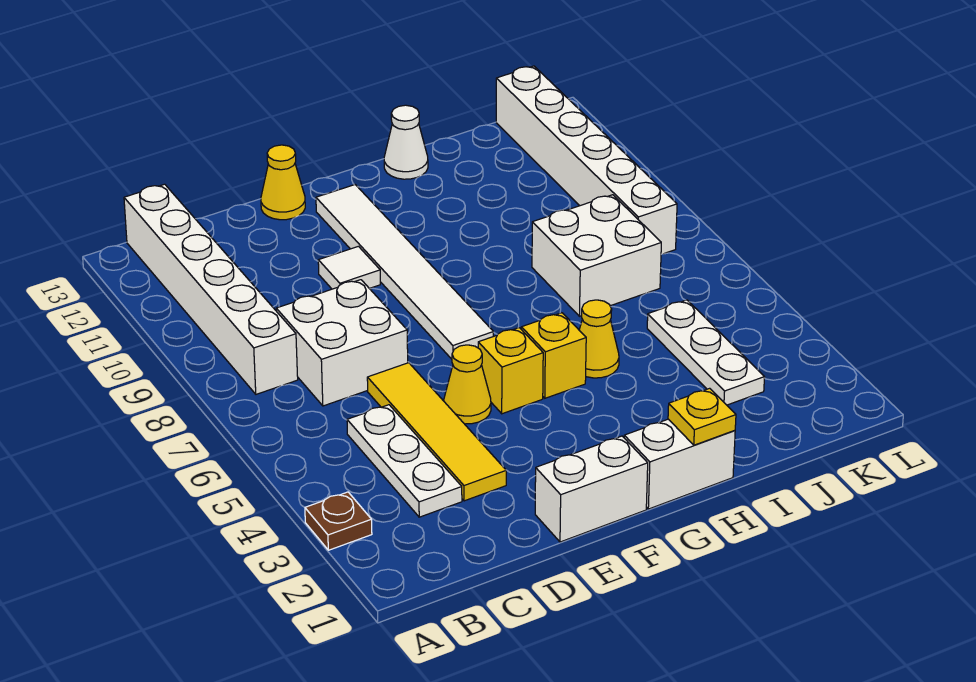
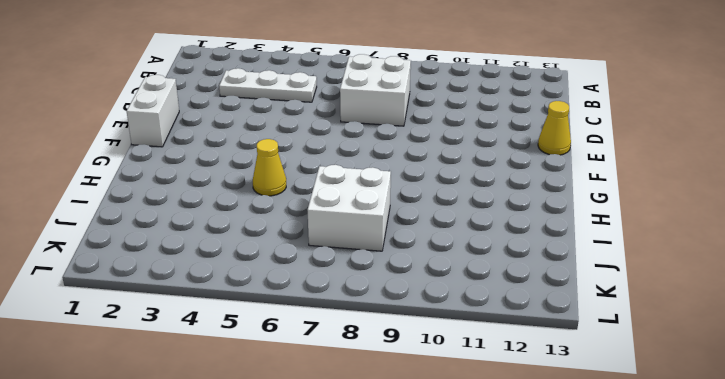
none -> brown 1x1 plate [305,492,372,550]
none -> white 1x6 brick [124,184,298,394]
none -> yellow 1x4 tile [367,363,506,501]

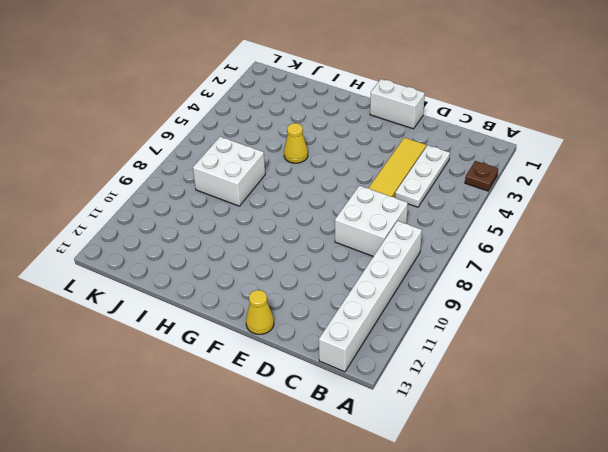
none -> yellow 1x1 cone [444,345,491,424]
none -> white 1x1 tile [318,246,380,289]
none -> yellow 1x1 brick [478,328,543,414]

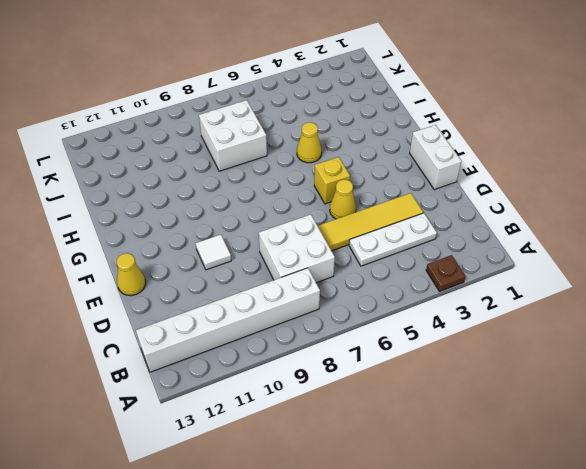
none -> white 1x6 tile [316,185,493,359]
none -> white 1x2 brick [624,419,735,509]
none -> yellow 1x1 brick [521,313,586,398]

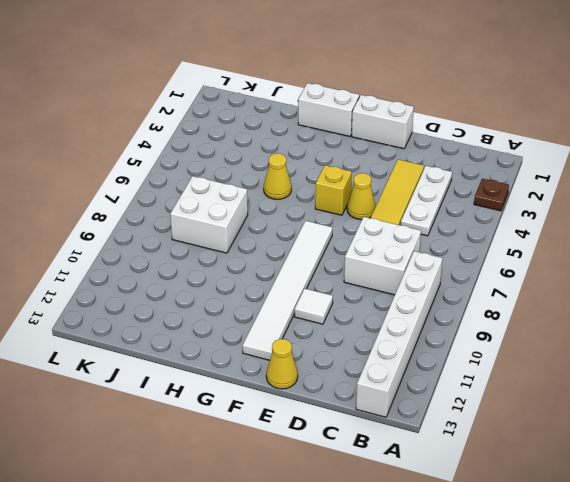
none -> yellow 1x1 brick [521,313,586,398]
none -> white 1x1 cone [384,105,428,179]
none -> white 1x3 plate [647,300,765,405]

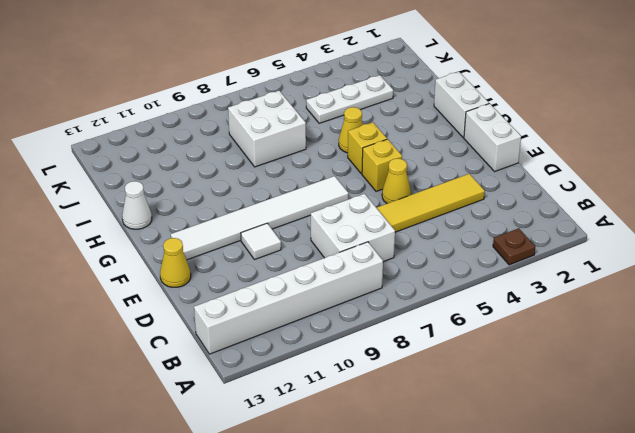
none -> white 1x3 plate [347,405,462,517]
none -> white 1x6 brick [496,66,677,254]
none -> yellow 1x1 plate [668,388,736,445]

